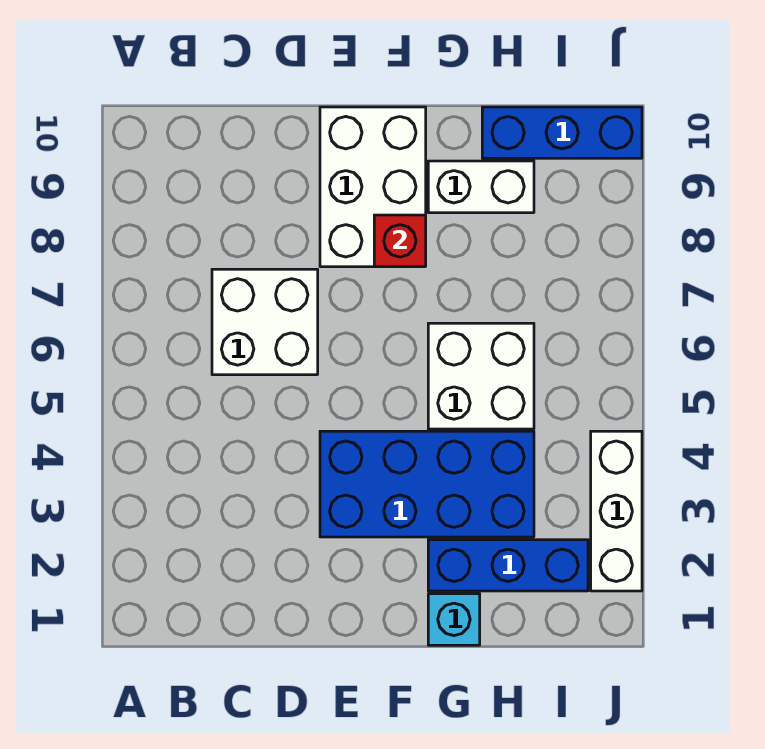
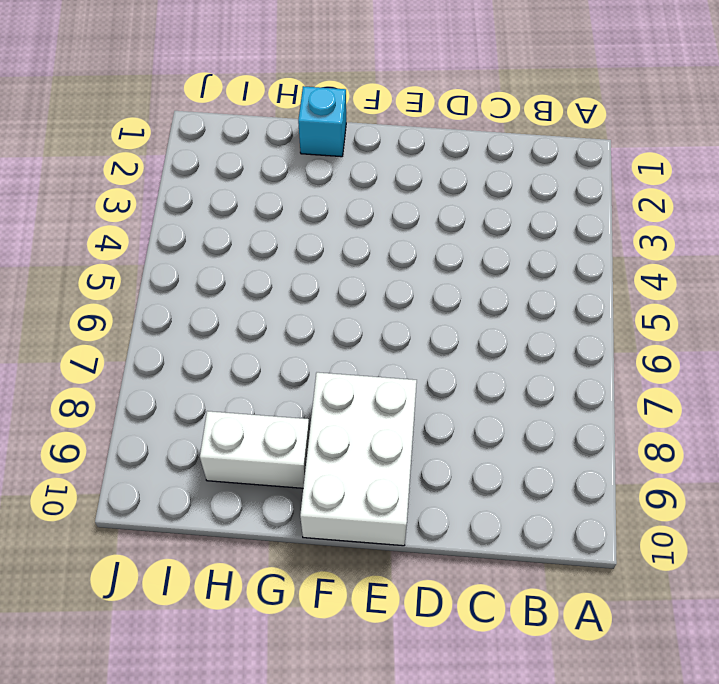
none -> white 2x2 brick [212,269,318,375]
none -> blue 2x4 brick [320,431,534,537]

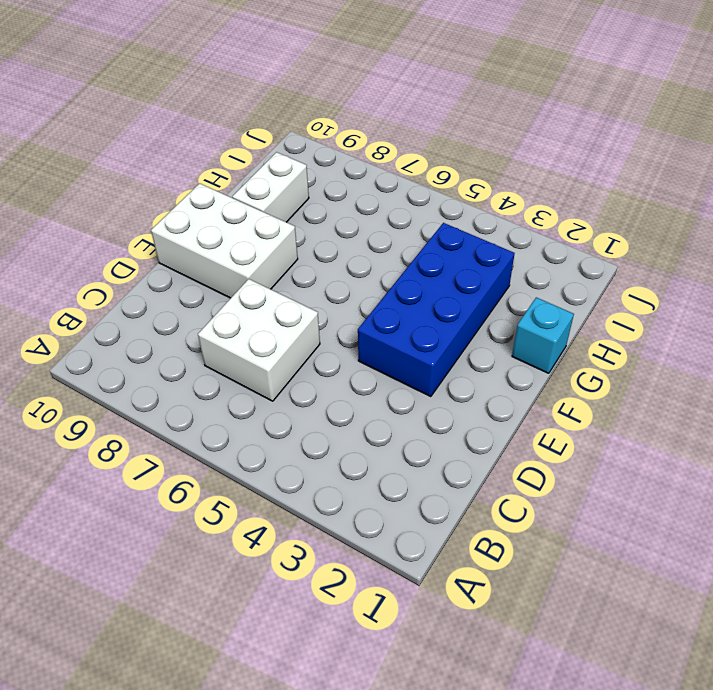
none -> blue 1x3 brick [428,540,588,591]
none -> white 2x2 brick [428,323,534,429]

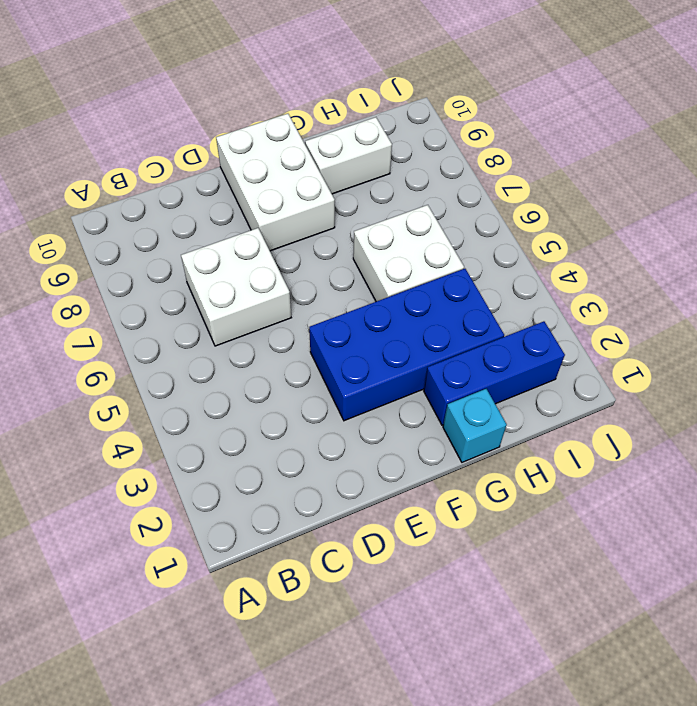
none -> blue 1x3 brick [482,107,642,158]
none -> white 1x3 brick [591,431,642,591]

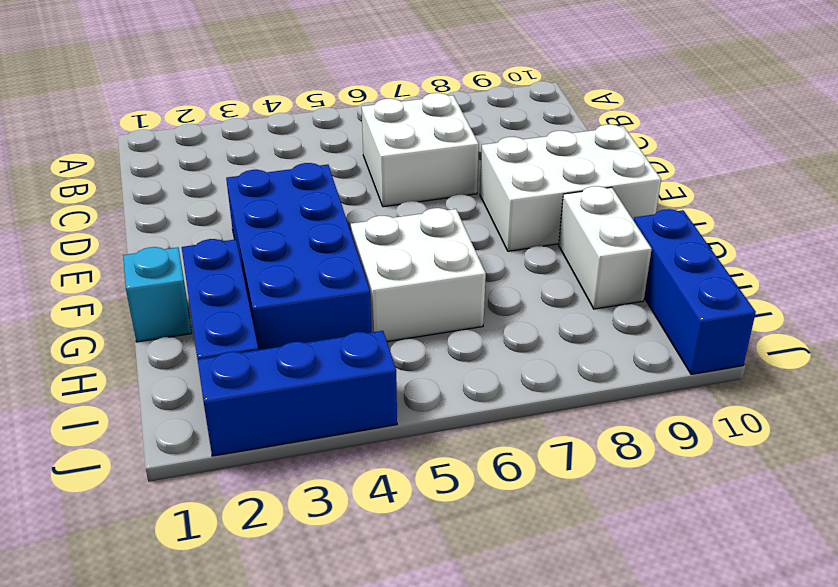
blue 1x3 brick [198,331,397,456] -> white 1x3 brick [591,431,642,591]
none -> red 1x1 brick [374,215,426,267]

